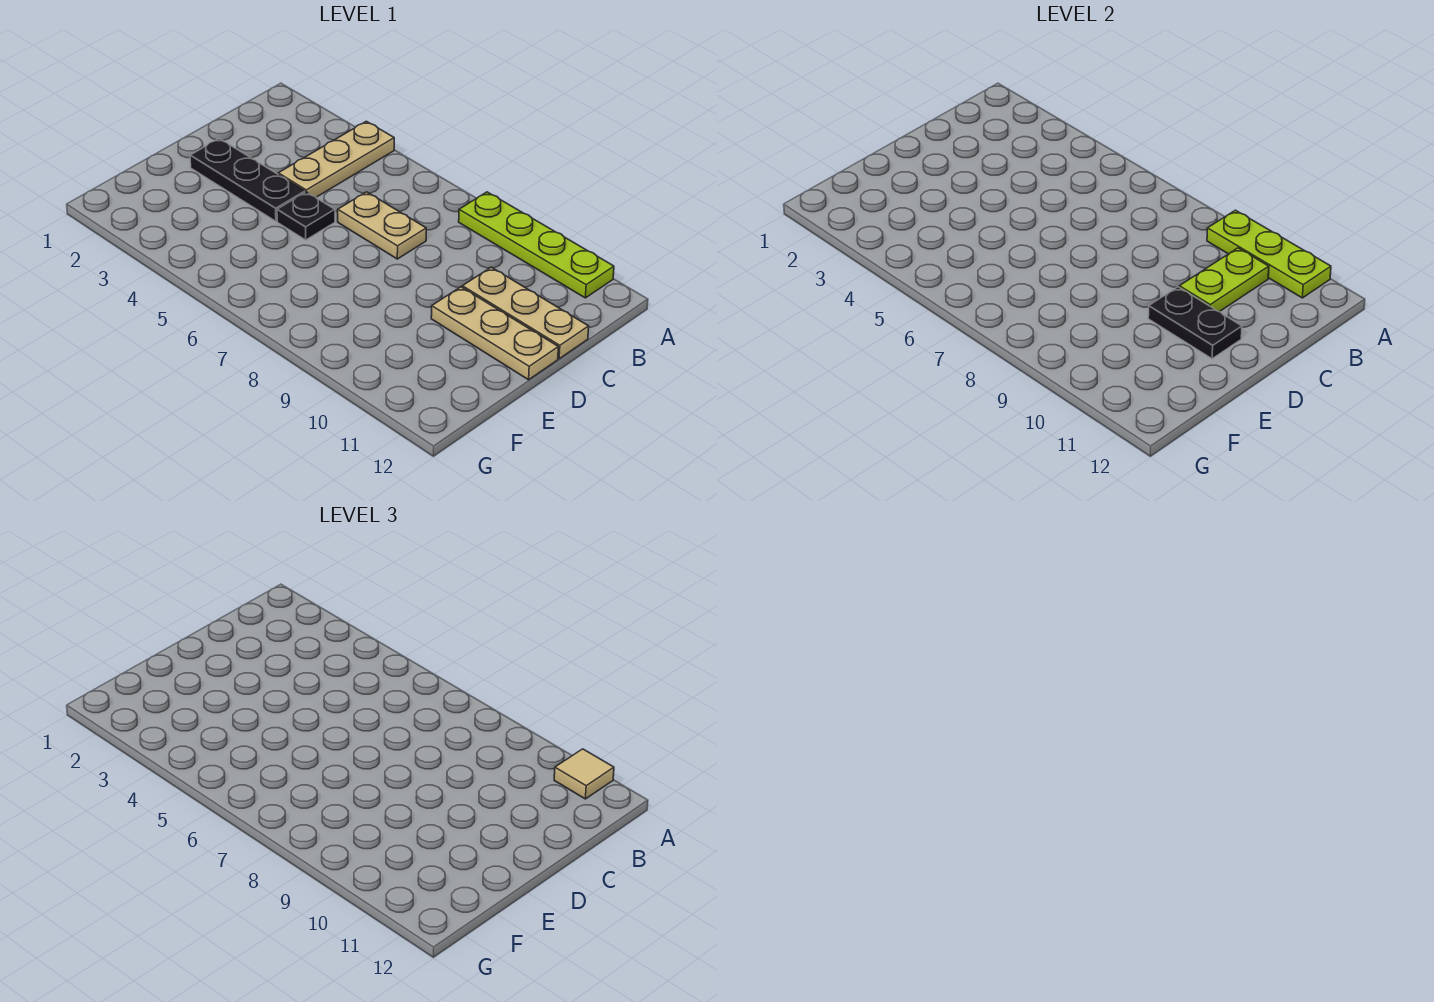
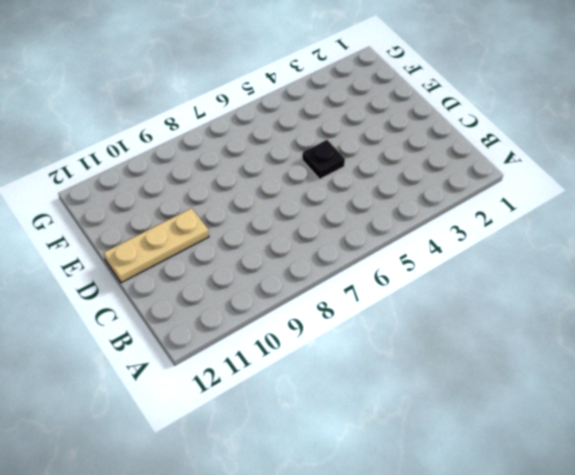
none -> tan 1x3 plate [278,121,394,197]
none -> lime 1x4 plate [459,192,614,298]

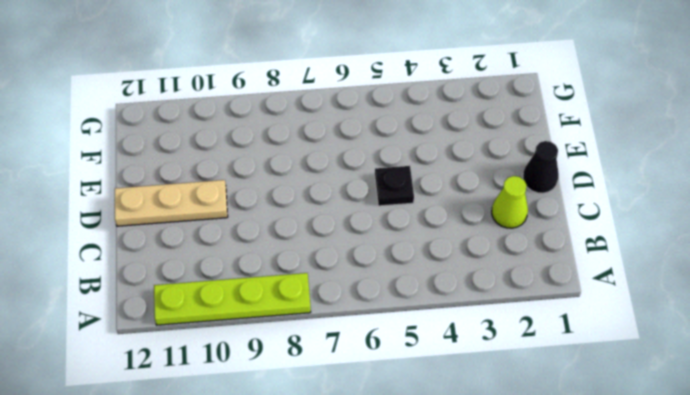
lime 1x1 cone [492,176,528,228] -> none
black 1x1 cone [523,141,559,193] -> none
none -> tan 1x3 plate [278,121,394,197]
none -> tan 1x2 plate [338,192,426,259]

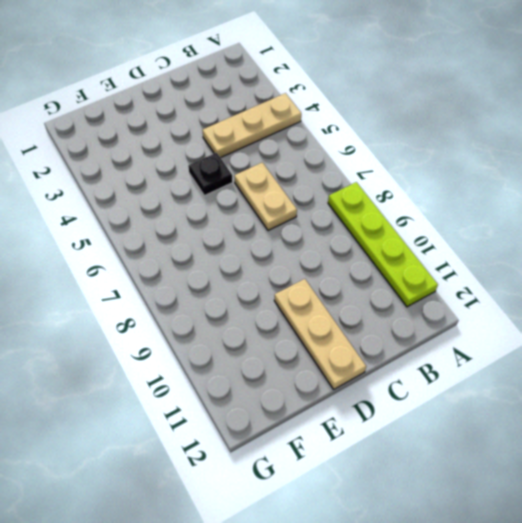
none -> tan 1x3 plate [462,267,589,359]
none -> black 1x3 plate [190,139,305,221]

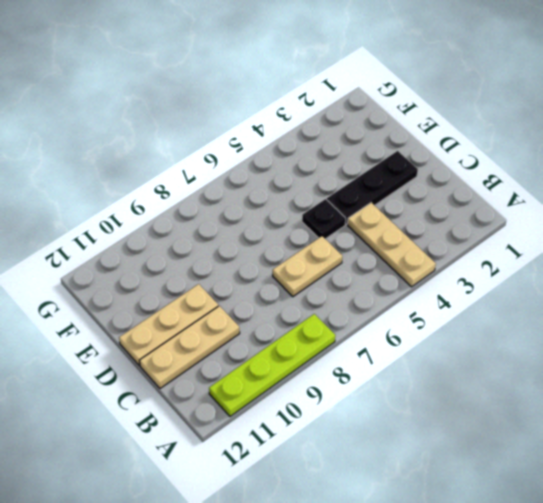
none -> lime 1x3 plate [1207,210,1331,298]
none -> lime 1x2 plate [1179,248,1269,312]

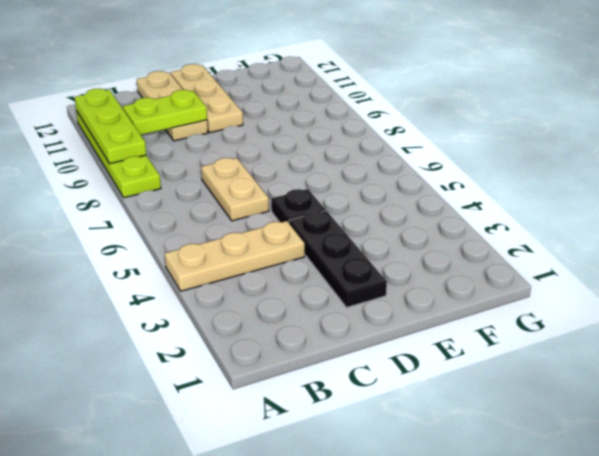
none -> black 1x2 plate [1148,287,1242,359]
none -> tan 1x1 tile [554,749,614,799]

